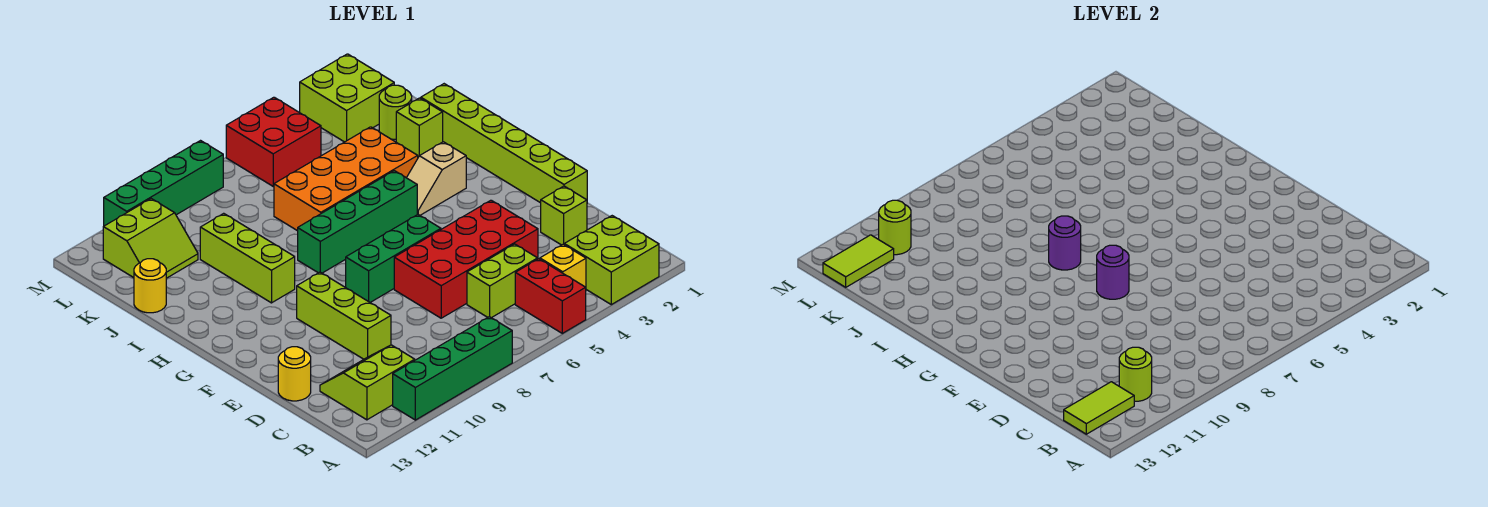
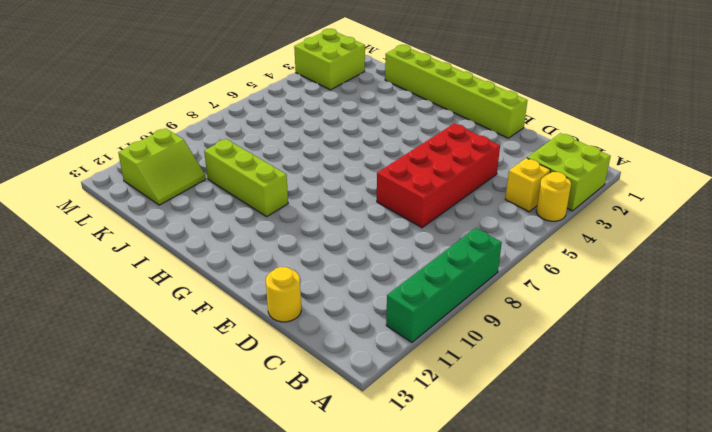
yellow 1x1 round brick [536,172,571,221] -> yellow 1x1 round brick moved to [134,259,166,313]
none -> red 1x2 brick [515,259,586,333]
none -> lime 2x2 slope [320,345,415,420]
none -> lime 1x2 brick [467,244,538,318]

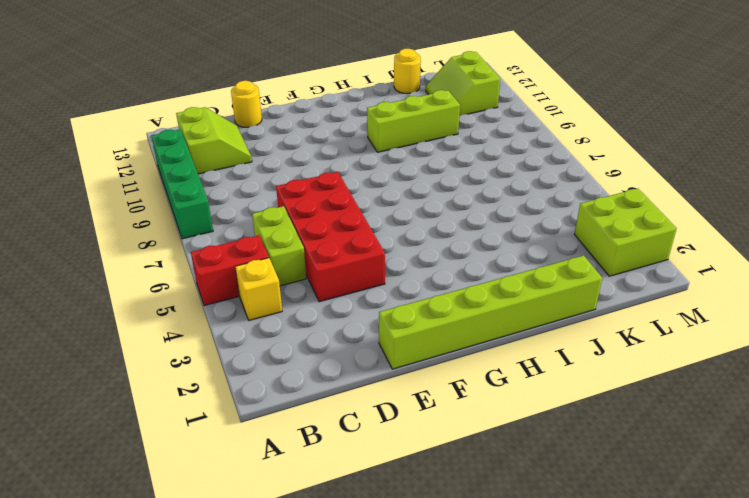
none -> lime 2x2 brick [564,216,659,305]
none -> lime 1x1 brick [541,186,587,245]
none -> lime 1x3 brick [297,272,391,359]

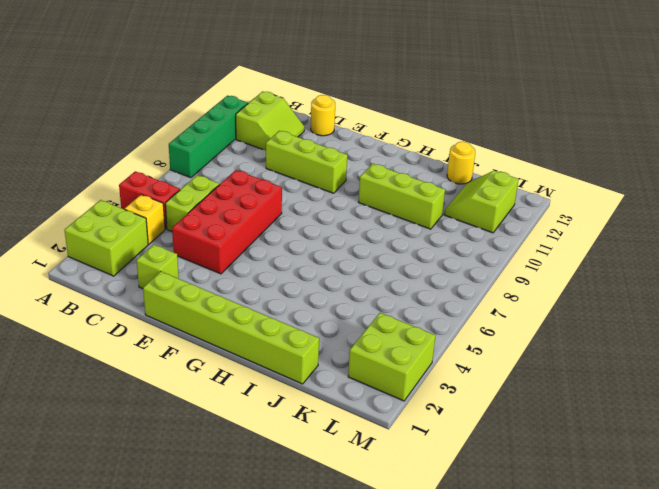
none -> green 1x3 brick [346,214,441,302]
none -> tan 1x2 slope [407,142,466,215]
none -> green 1x4 brick [298,171,417,273]

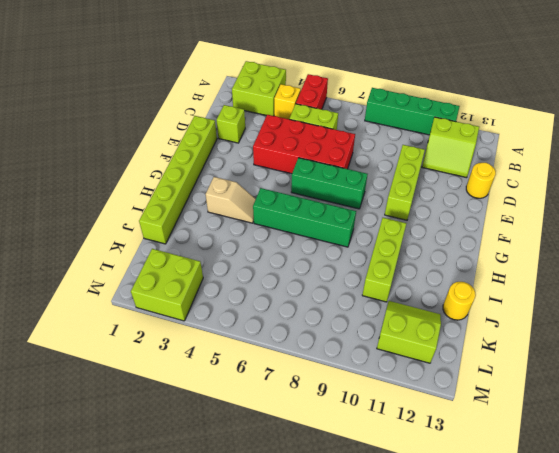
none -> orange 2x4 brick [274,127,418,231]
none -> lime 1x1 brick [396,98,443,157]
none -> lime 1x1 round brick [379,85,412,139]

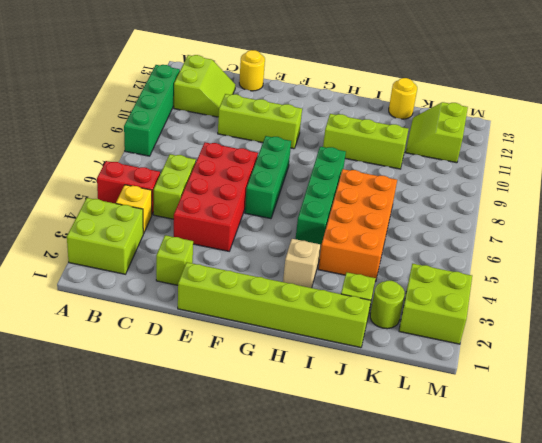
none -> red 2x2 brick [226,97,321,186]
none -> green 1x4 brick [104,141,223,226]
none -> lime 1x1 round brick [1119,347,1152,401]

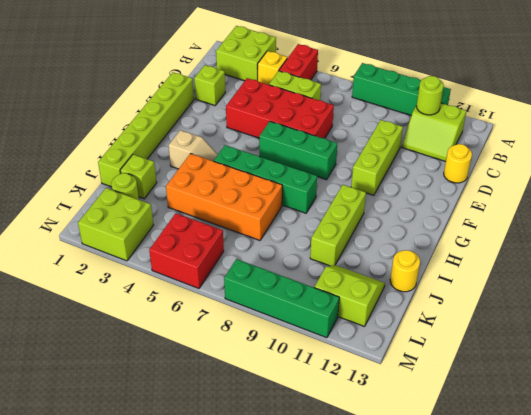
none -> lime 1x2 tile [1064,382,1134,434]
none -> purple 1x1 round brick [1097,245,1129,299]
none -> purple 1x1 round brick [1049,216,1081,270]

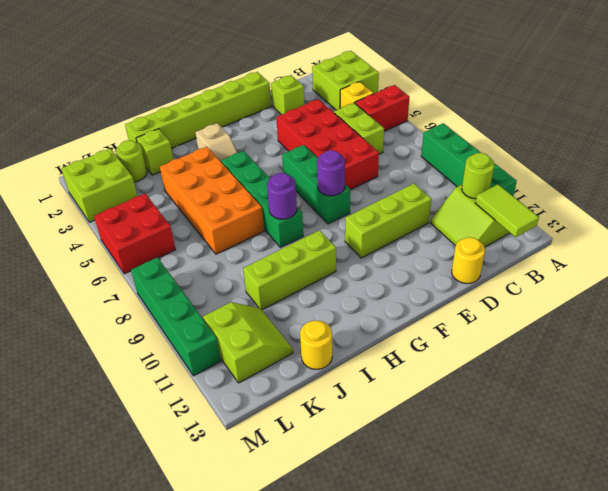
none -> lime 1x1 round brick [879,200,911,255]
none -> lime 1x2 tile [823,235,894,287]

